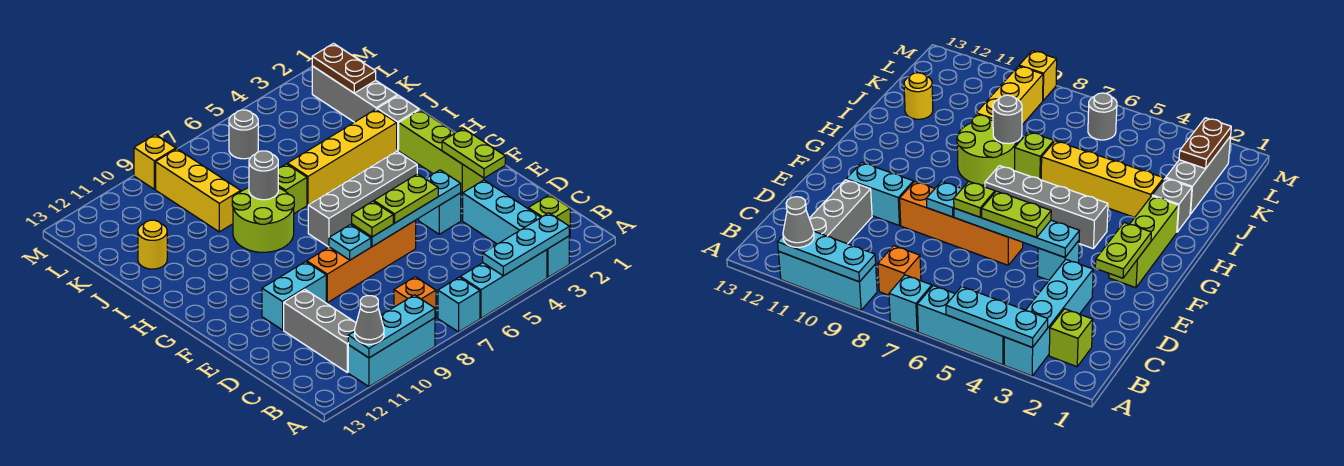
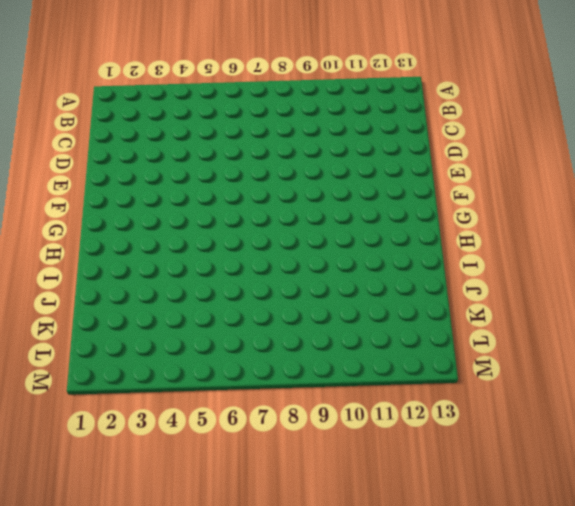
none -> cyan 1x4 brick [463,180,569,277]
none -> cyan 1x3 brick [460,250,547,318]
none -> cyan 1x1 brick [438,277,480,332]
none -> cyan 1x3 brick [348,318,435,387]

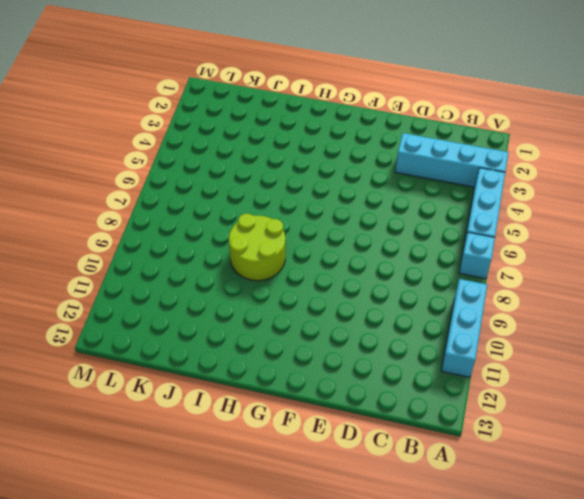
none -> lime 1x1 brick [528,195,570,237]
none -> orange 1x1 brick [394,277,436,319]
none -> grey 1x3 brick [284,290,356,372]
none -> cyan 1x1 brick [419,193,461,234]

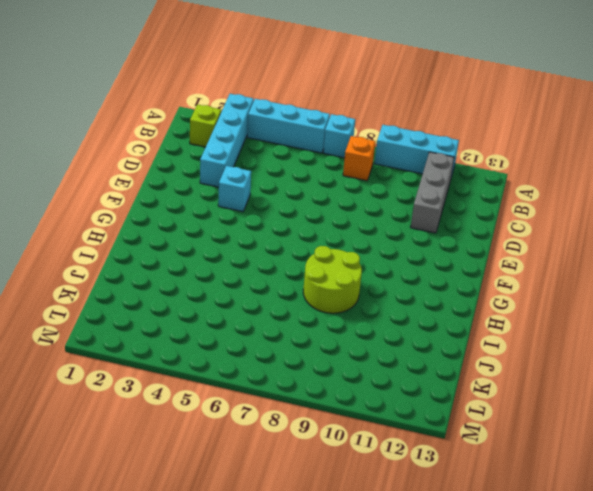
none -> orange 1x4 brick [307,220,416,303]
none -> cyan 1x2 brick [262,262,326,330]
none -> lime 1x3 brick [399,110,484,193]
none -> grey 1x4 brick [308,151,417,247]

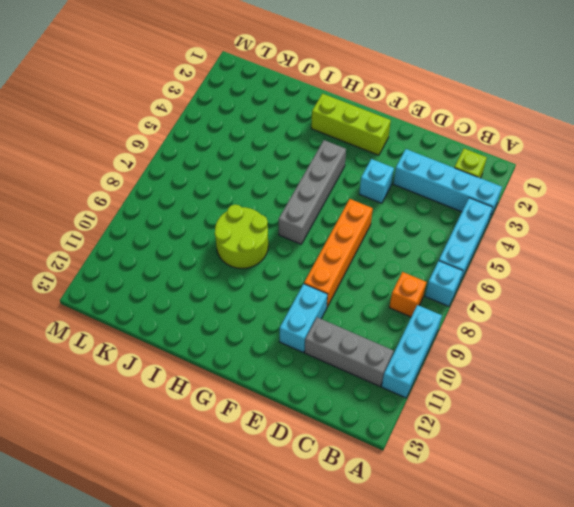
none -> grey 1x1 brick [377,95,419,150]
none -> yellow 1x4 brick [288,109,397,205]
none -> lime 1x1 brick [278,164,307,214]
none -> grey 1x3 brick [312,66,397,122]

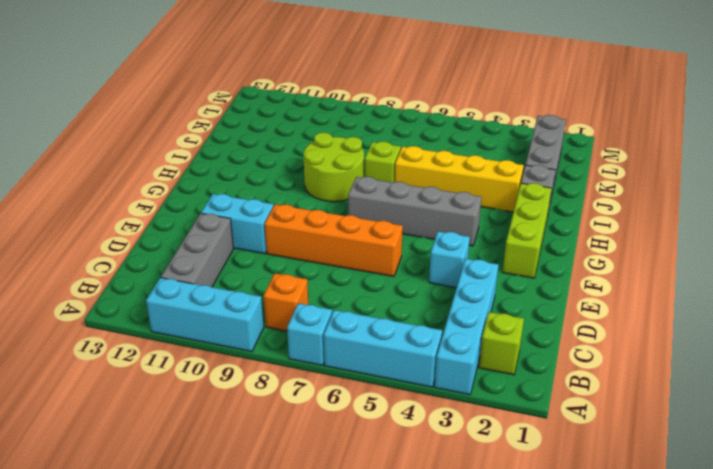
none -> yellow 1x3 brick [156,149,241,232]
none -> yellow 1x1 round brick [138,220,167,269]
none -> grey 1x1 round brick [229,110,258,159]
none -> yellow 1x1 brick [134,135,176,189]

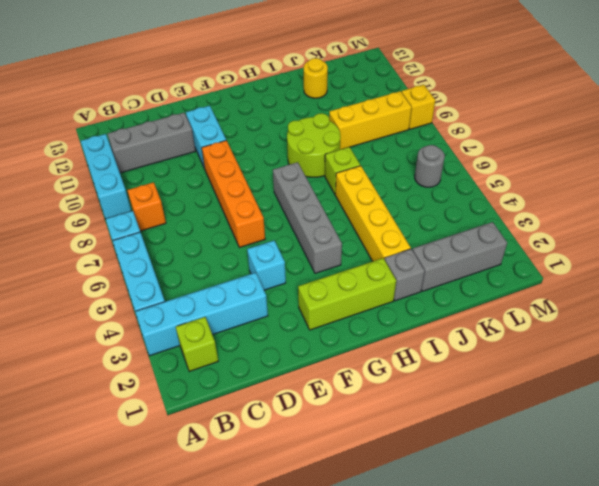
none -> cyan 1x3 plate [483,213,569,276]
none -> cyan 1x3 plate [348,295,435,358]
none -> lime 1x2 plate [442,128,505,178]
none -> cyan 1x4 plate [352,170,461,247]

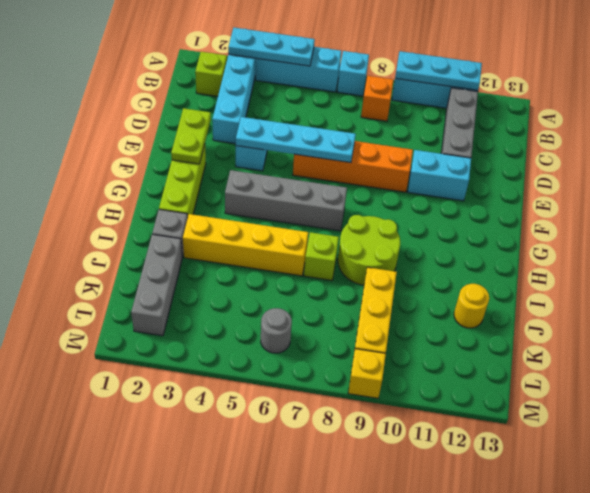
none -> cyan 1x1 plate [329,225,371,260]
none -> grey 1x1 round brick [249,151,278,200]
none -> brown 1x2 plate [312,43,376,93]
none -> grey 1x1 cone [355,296,384,344]

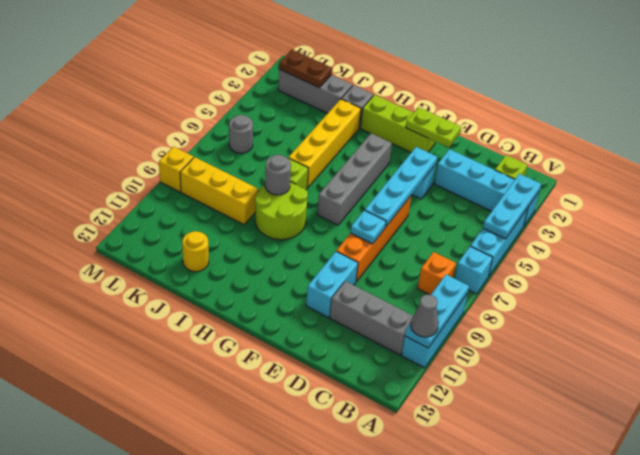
none -> lime 1x2 plate [374,174,438,223]
none -> lime 1x1 plate [352,201,393,237]

